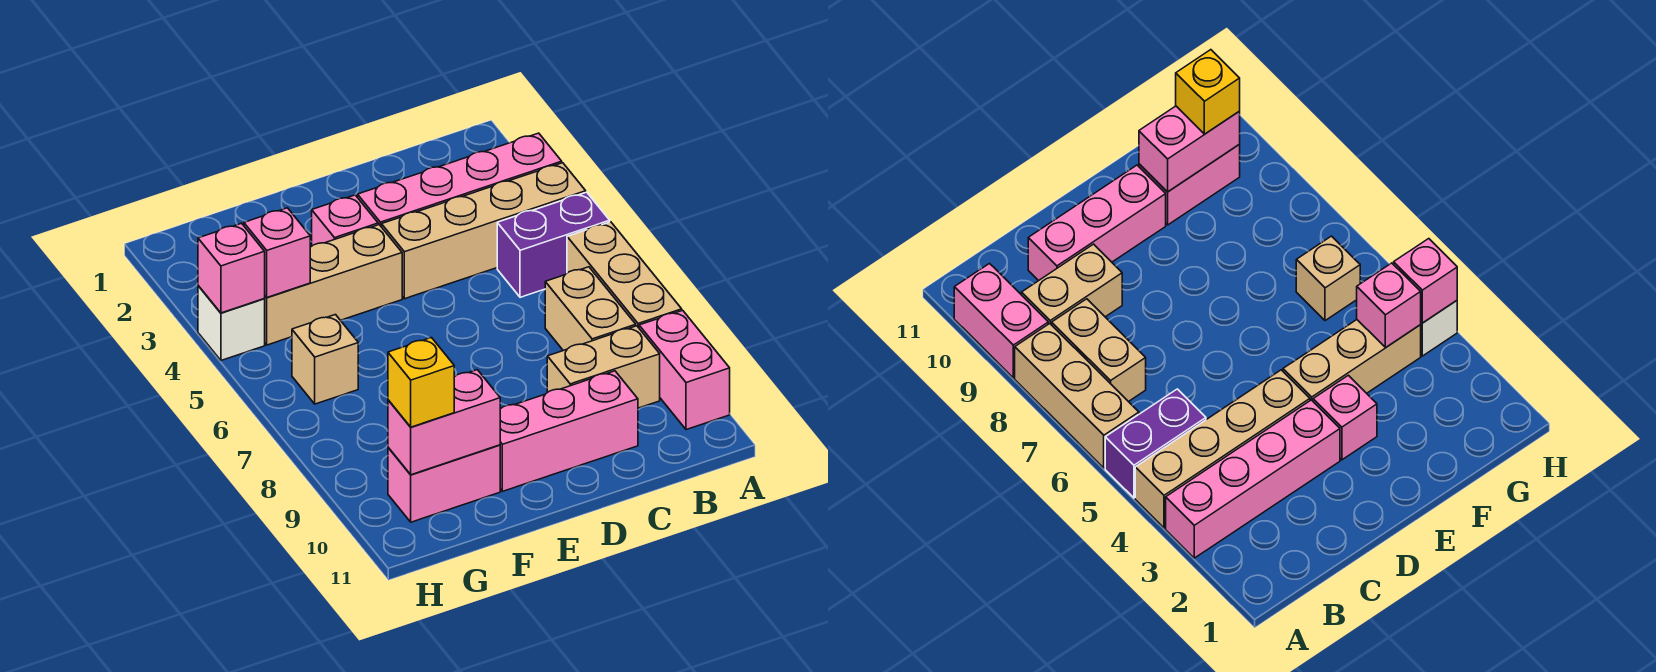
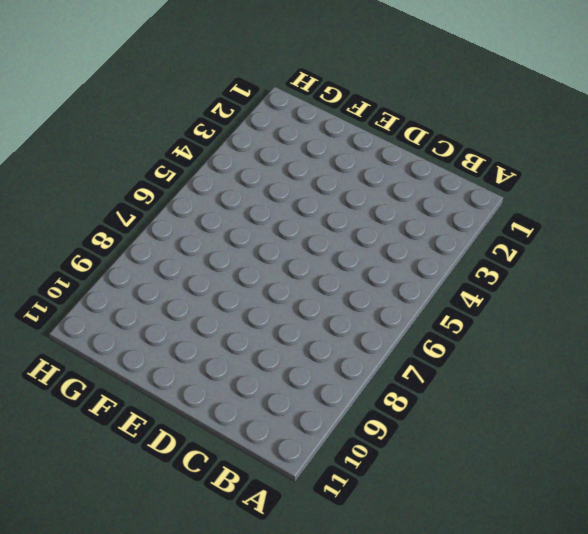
none -> pink 1x4 brick [358,133,562,227]
none -> tan 1x4 brick [382,163,586,299]
none -> purple 1x2 brick [497,192,610,297]

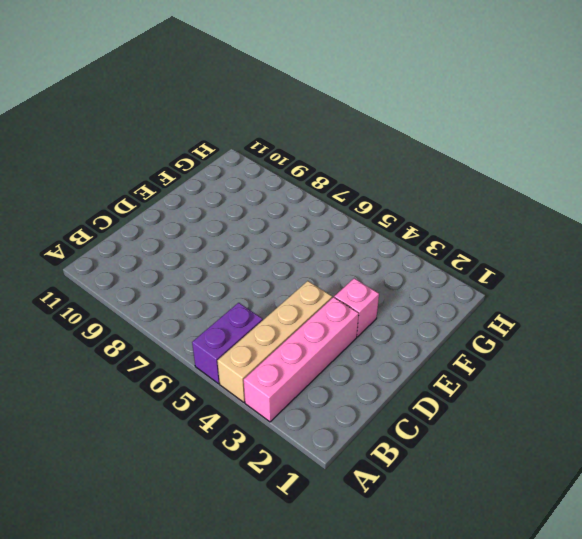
none -> tan 1x3 brick [567,222,682,328]
none -> pink 1x2 brick [639,310,730,430]
none -> tan 1x2 brick [545,267,636,351]

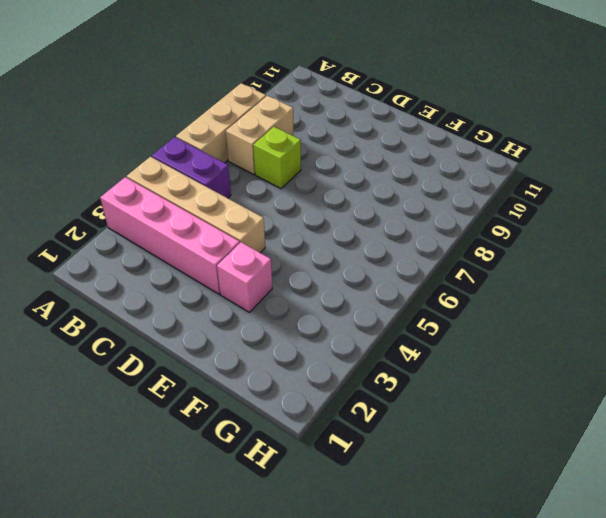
lime 1x1 brick [253,127,301,189] -> none
none -> pink 1x2 brick [639,310,730,430]
none -> tan 1x2 brick [547,326,660,408]
none -> pink 1x3 brick [500,371,638,491]

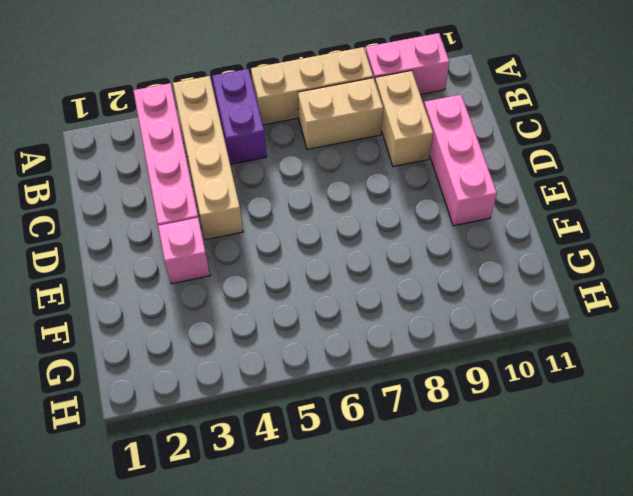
none -> tan 1x3 brick [264,225,402,345]
none -> pink 1x2 brick [388,445,500,522]
none -> tan 1x1 brick [292,315,358,404]

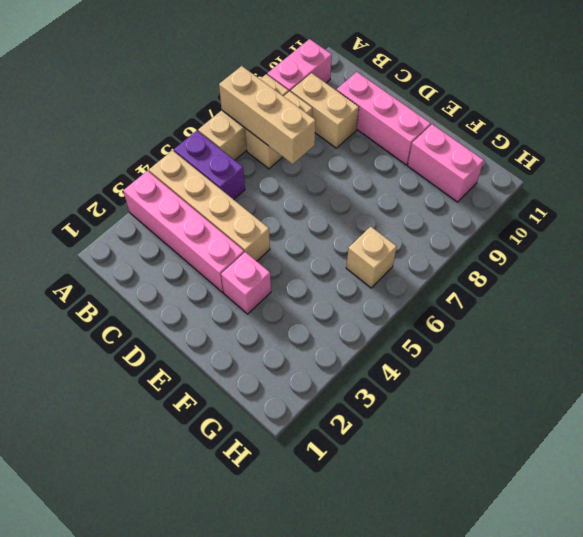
tan 1x3 brick [219,66,316,164] -> tan 1x3 brick moved to [264,225,402,345]
none -> white 1x1 brick [198,286,265,360]
none -> pink 1x2 brick [388,370,500,475]
none -> pink 1x1 brick [244,208,310,297]

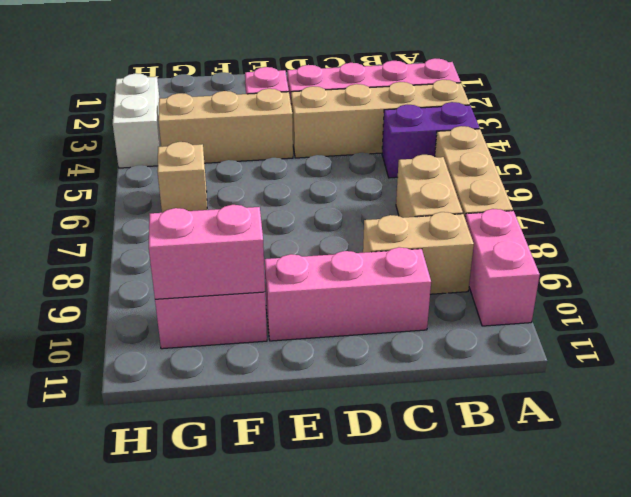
white 1x2 brick [113,73,161,168] -> white 1x1 brick [198,286,265,360]
none -> pink 1x1 brick [244,208,310,297]
none -> pink 1x1 brick [198,223,265,313]
none -> yellow 1x1 brick [388,338,454,427]

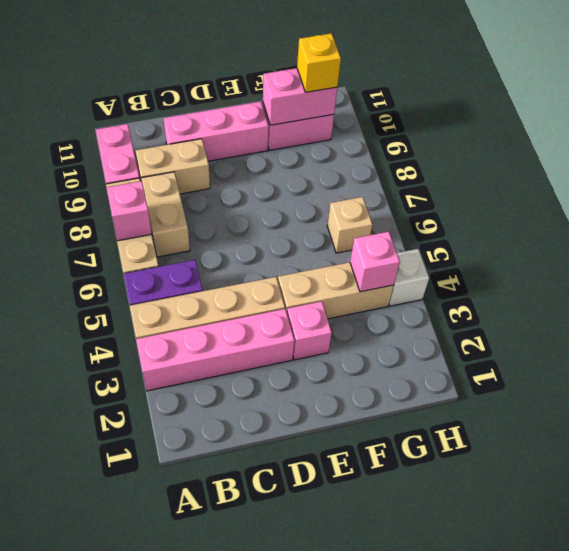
pink 1x1 brick [107,181,152,241] -> pink 1x1 brick moved to [198,223,265,313]

